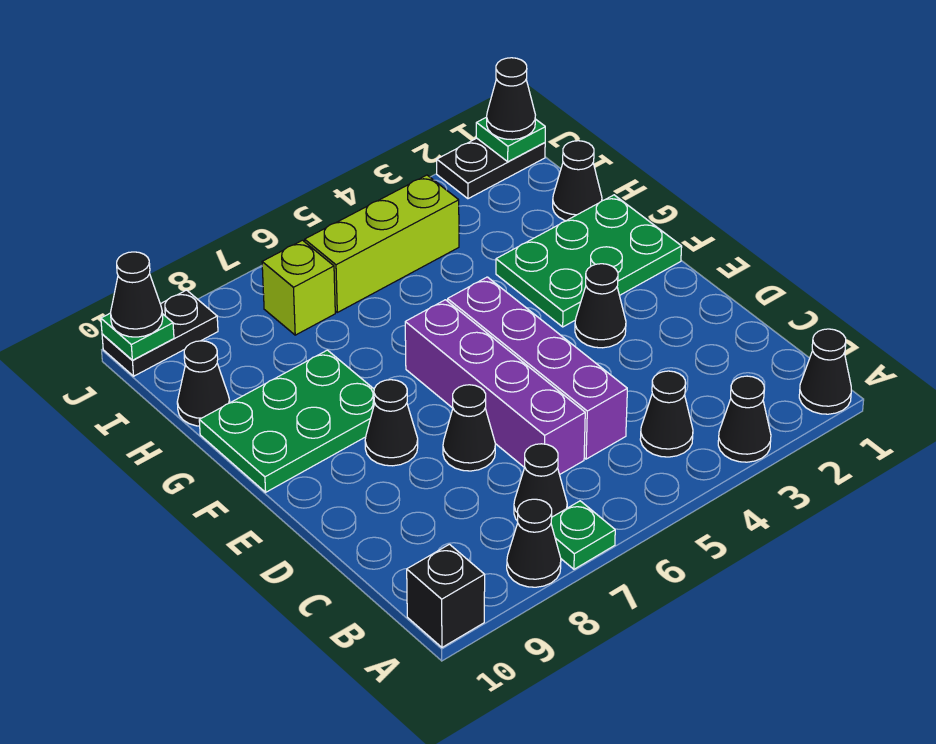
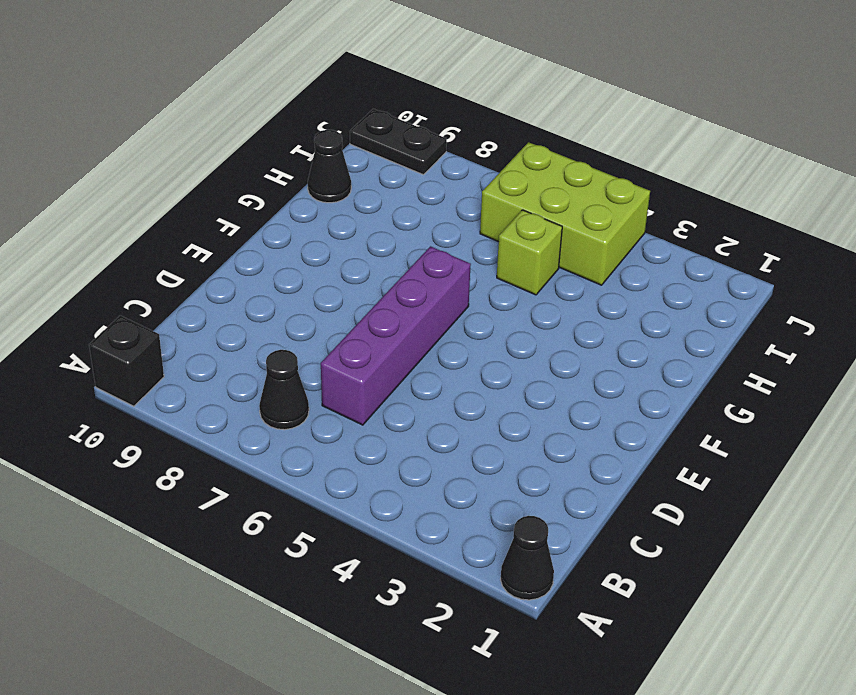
lime 1x1 brick [497,210,562,295] -> lime 1x1 brick moved to [262,240,335,335]
lime 2x3 brick [480,142,650,285] -> lime 1x3 brick [305,175,459,312]
none -> black 1x1 cone [718,376,771,462]
none -> green 1x1 plate [551,501,615,569]
none -> black 1x1 cone [507,499,561,587]

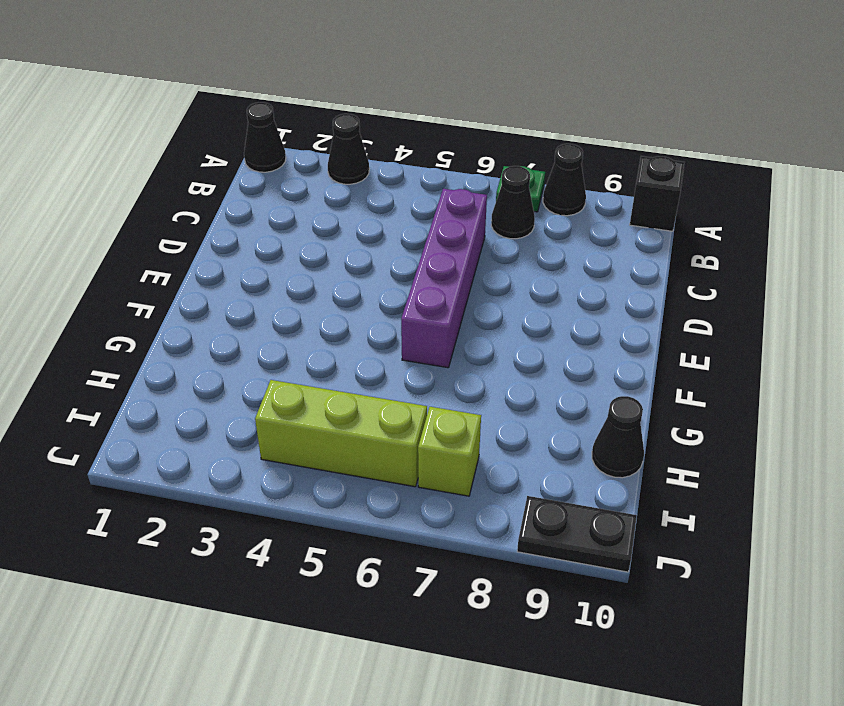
none -> black 1x1 cone [640,371,693,457]
none -> purple 1x4 brick [448,277,627,459]
none -> black 1x1 cone [443,385,495,471]

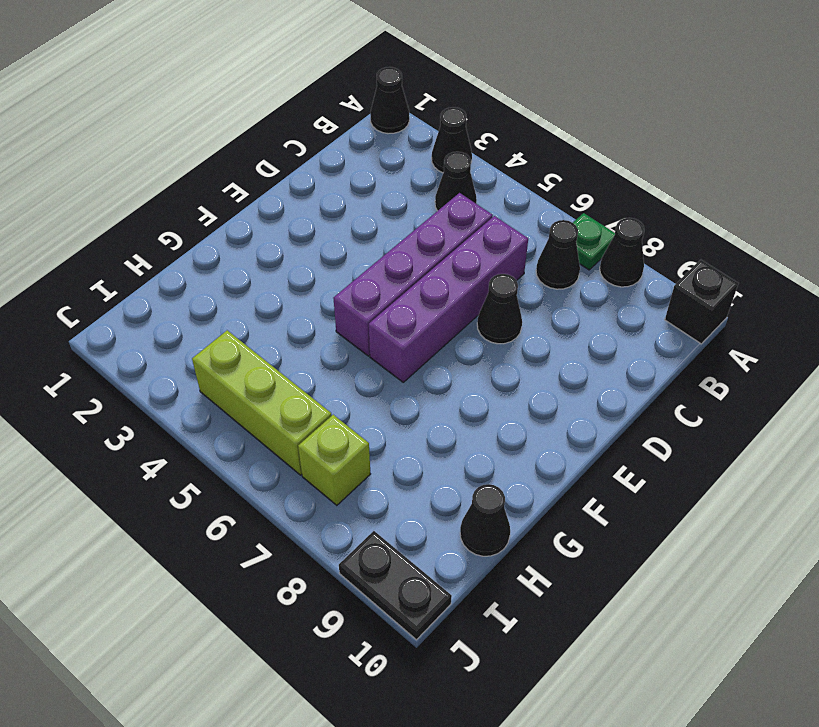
none -> black 1x1 cone [575,264,626,348]
none -> black 1x1 cone [365,380,418,466]
none -> green 2x3 plate [496,195,682,327]

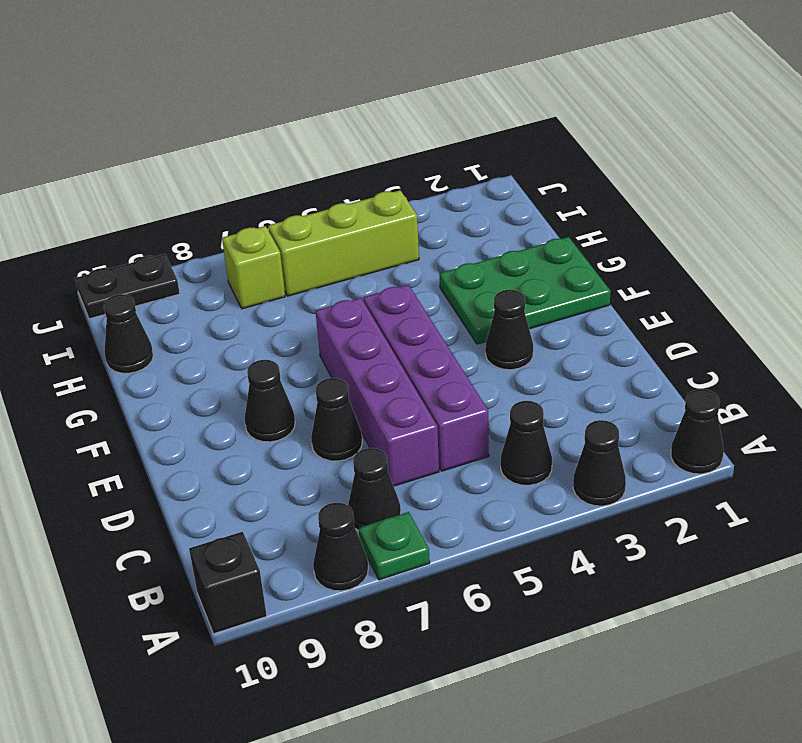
none -> green 2x3 plate [199,350,375,492]
none -> black 1x1 cone [553,141,602,221]
none -> black 1x2 plate [437,138,545,199]

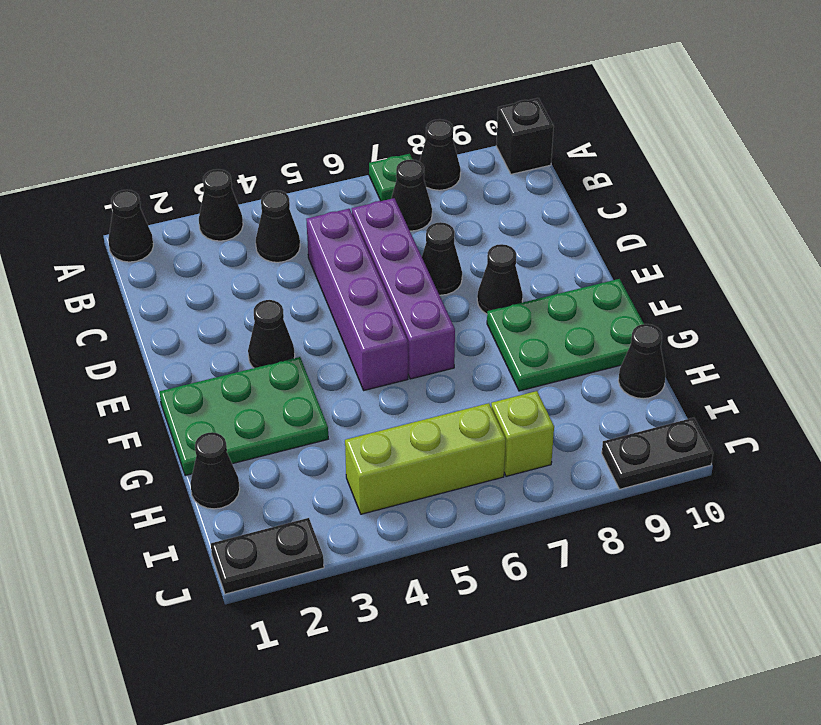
none -> green 1x1 plate [476,117,545,162]
none -> green 1x1 plate [101,313,174,360]
none -> black 1x1 cone [487,58,535,140]

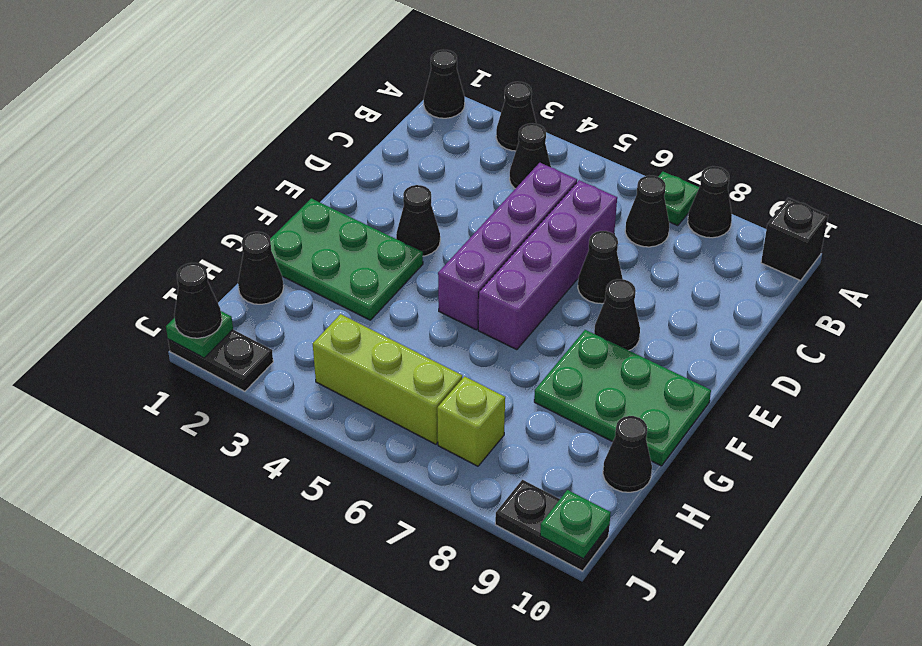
none -> black 1x1 cone [111,252,163,337]

